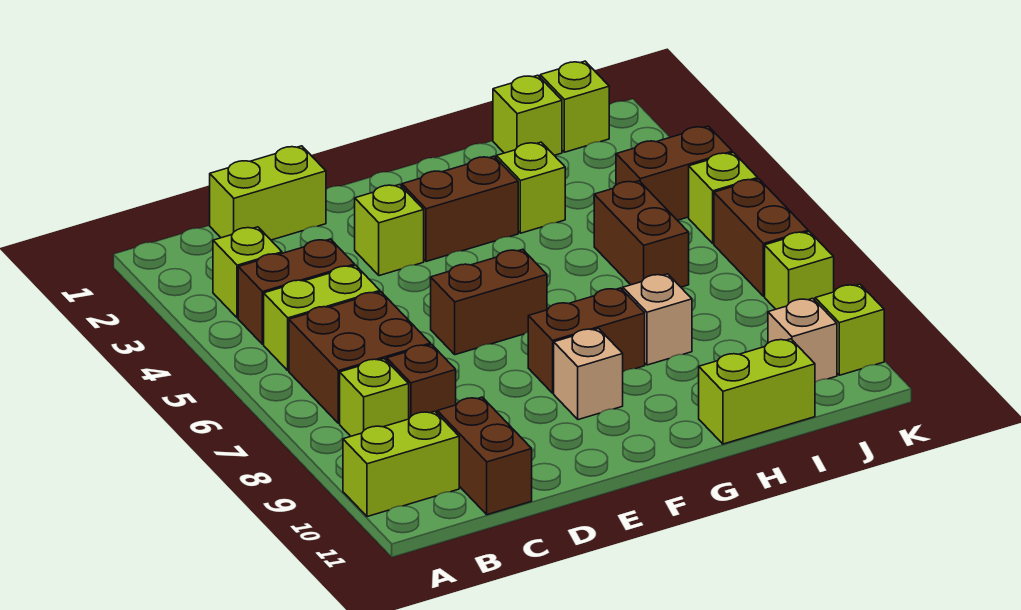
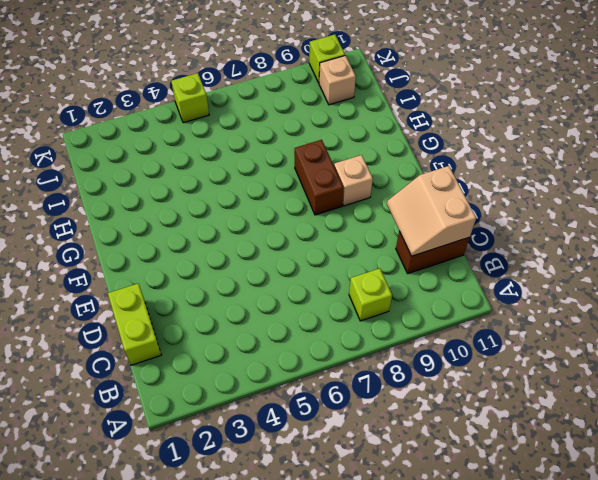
tan 2x2 slope [387,166,476,256] -> none
none -> lime 1x2 brick [343,411,459,517]
none -> lime 1x1 brick [213,227,282,318]
none -> brown 1x2 brick [238,239,355,344]

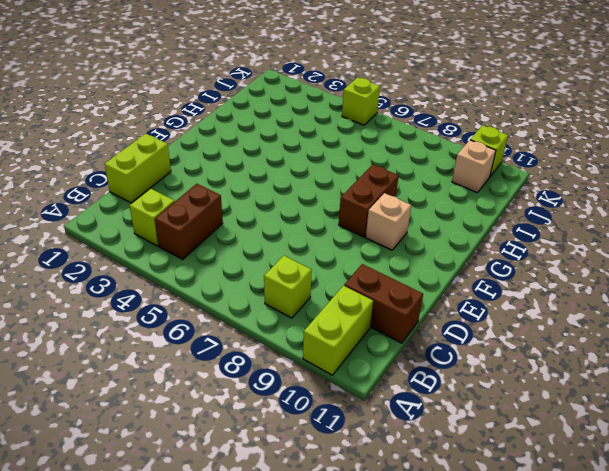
none -> lime 1x2 brick [264,265,380,371]
none -> brown 2x2 brick [289,292,431,423]
none -> brown 1x1 brick [387,345,456,418]

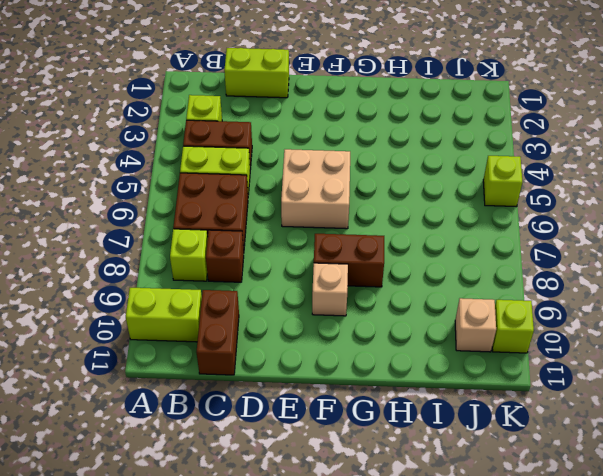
tan 2x2 brick [281,149,350,229] -> brown 1x2 brick [431,249,547,355]
none -> lime 1x1 brick [355,185,424,276]
none -> brown 1x2 brick [402,156,518,262]
none -> lime 1x1 brick [496,142,565,233]

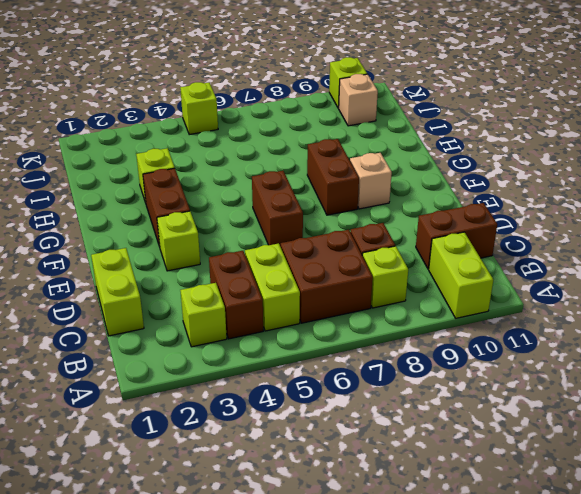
none -> tan 1x1 brick [623,274,692,365]
none -> lime 1x2 brick [699,339,815,444]
none -> lime 1x1 brick [493,75,562,155]

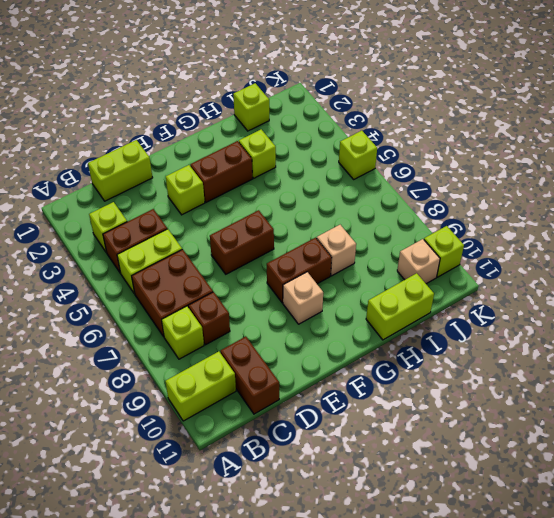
none -> brown 1x2 brick [594,181,689,287]
none -> lime 1x1 brick [540,61,609,152]
none -> brown 1x2 brick [616,126,732,220]

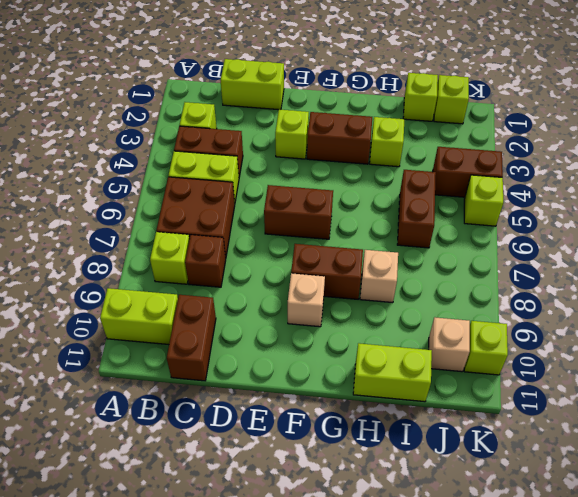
none -> brown 1x2 brick [714,179,808,296]
none -> lime 1x1 brick [765,232,834,309]

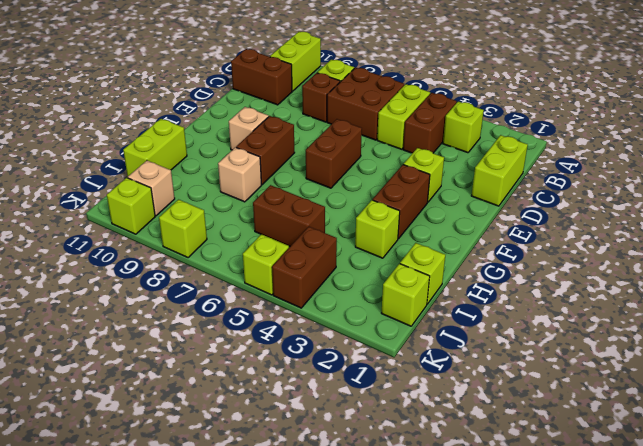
none -> brown 1x2 brick [714,179,808,296]

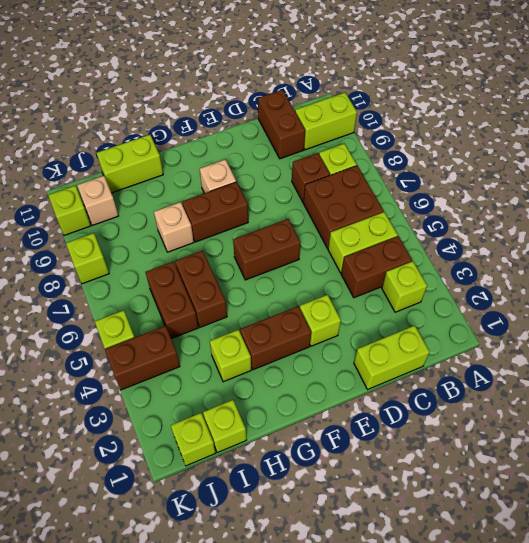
brown 1x2 brick [175,251,227,327] -> brown 1x2 brick moved to [714,179,808,296]

